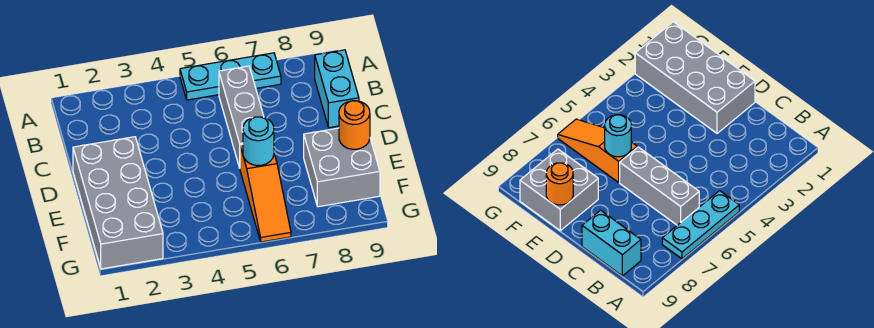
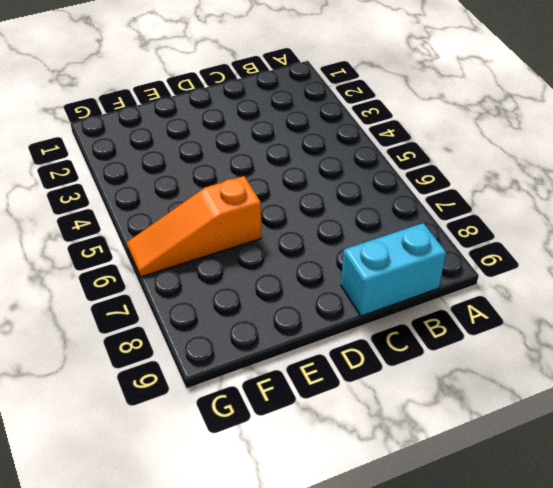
none -> cyan 1x3 plate [180,53,281,100]
none -> grey 1x3 brick [219,66,264,168]

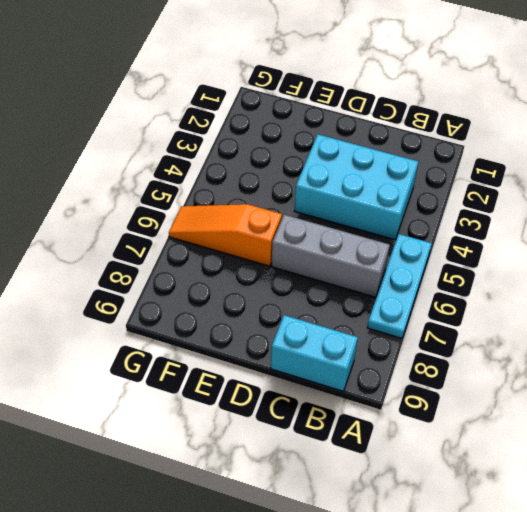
cyan 2x3 brick [295,134,418,240] -> none
none -> grey 2x4 brick [73,137,163,269]
none -> grey 2x2 brick [304,128,380,207]

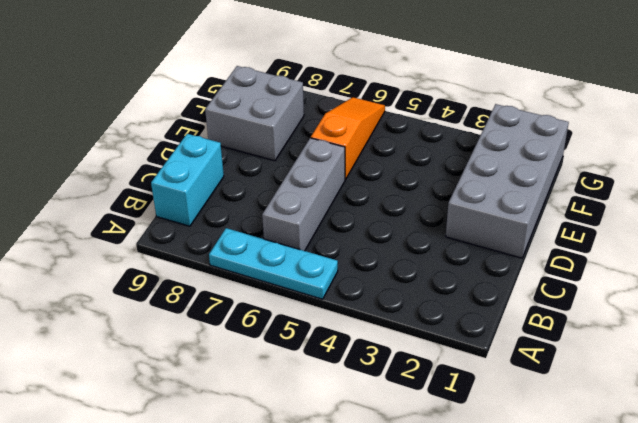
none -> cyan 1x1 round brick [243,117,274,166]
none -> orange 1x1 round brick [339,101,370,149]

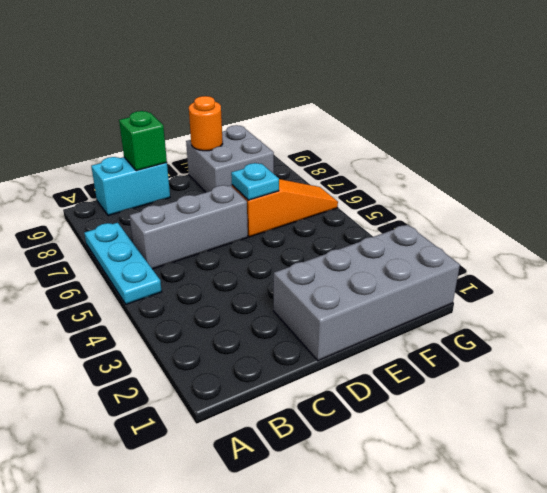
green 1x1 brick [119,111,167,171] -> none
cyan 1x1 plate [231,163,279,200] -> cyan 1x1 round brick [243,117,274,166]

